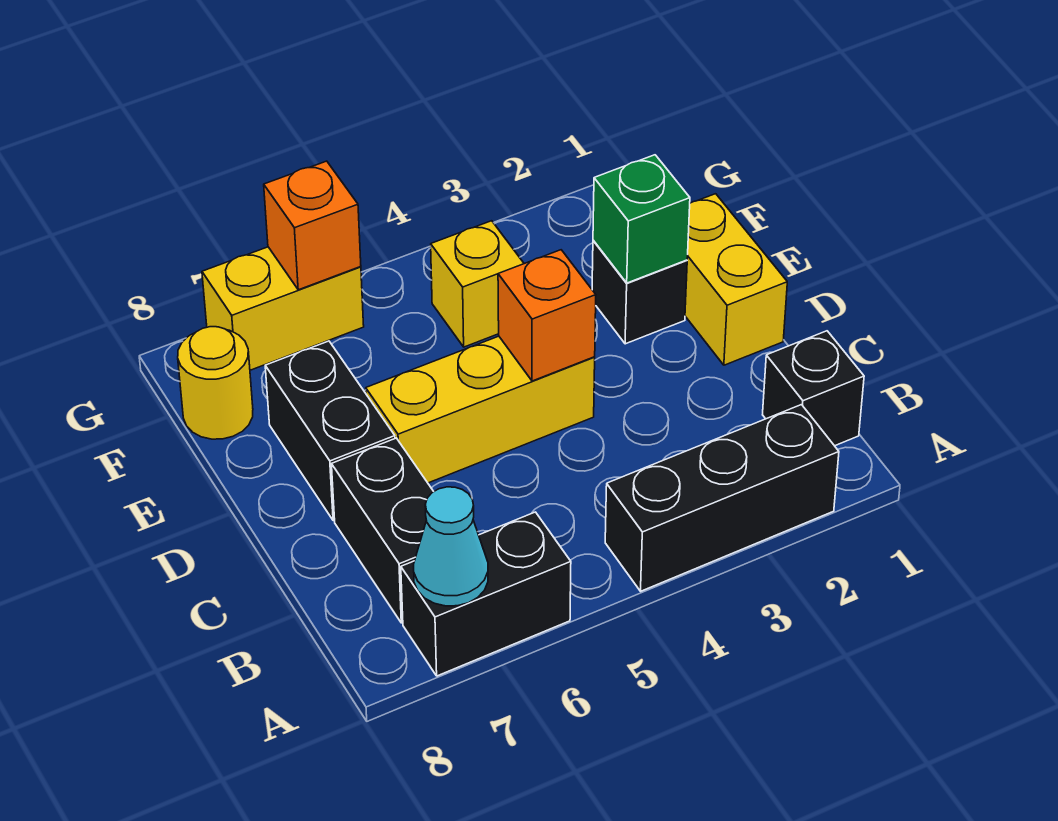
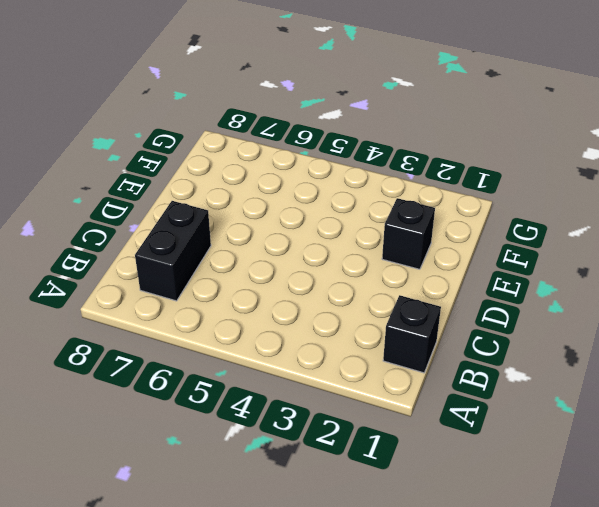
none -> black 1x3 brick [605,405,839,591]
none -> black 1x2 brick [401,512,571,676]
none -> yellow 1x2 brick [685,194,787,365]

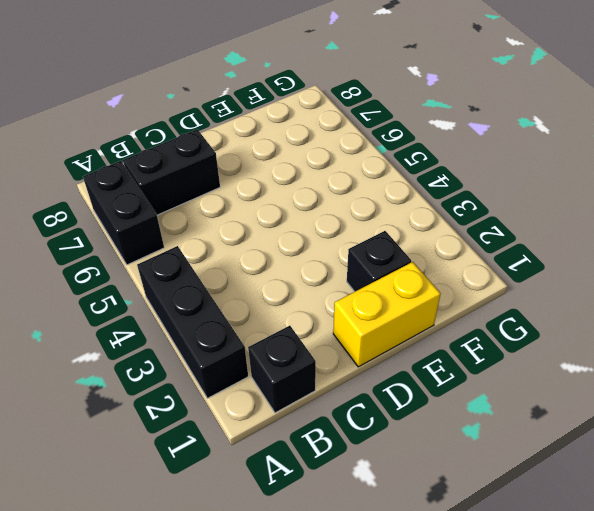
none -> yellow 1x3 brick [366,336,595,483]
none -> black 1x2 brick [265,341,395,521]
none -> yellow 1x1 brick [431,221,524,347]

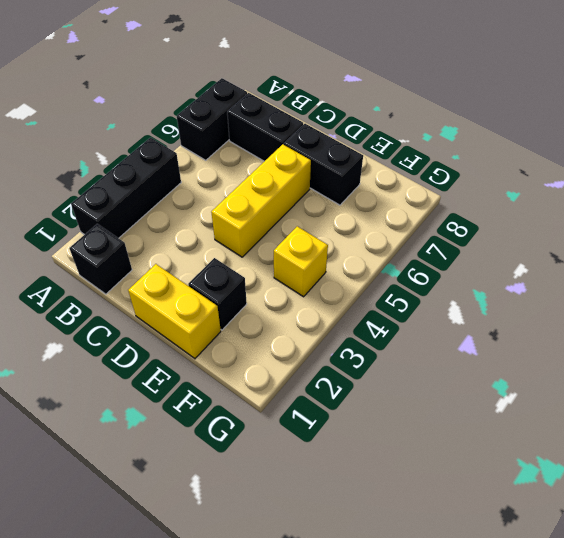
none -> yellow 1x1 round brick [178,327,253,439]
none -> yellow 1x2 brick [202,247,364,370]
none -> cyan 1x1 cone [414,487,488,606]

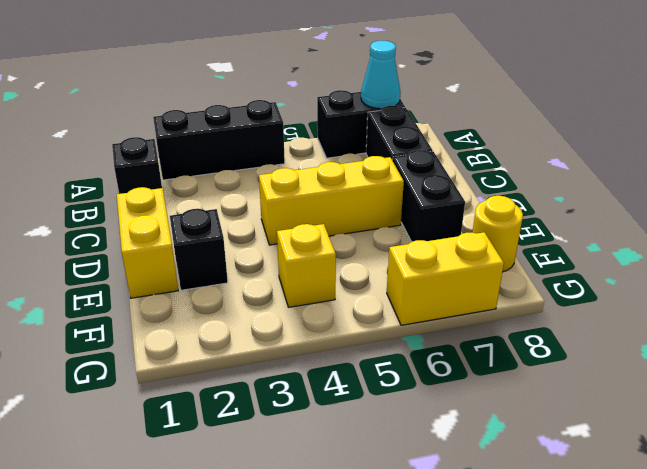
none -> orange 1x1 brick [498,250,596,381]
none -> green 1x1 brick [593,155,690,283]
none -> orange 1x1 brick [264,161,361,290]

